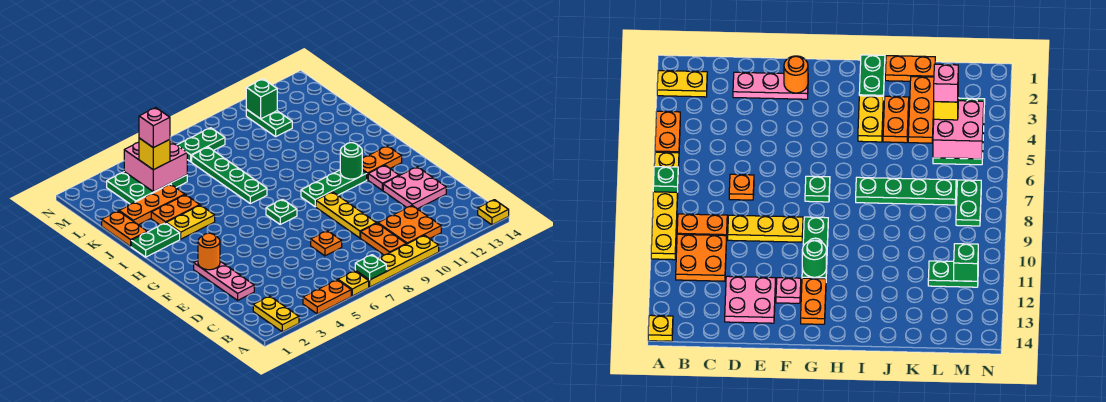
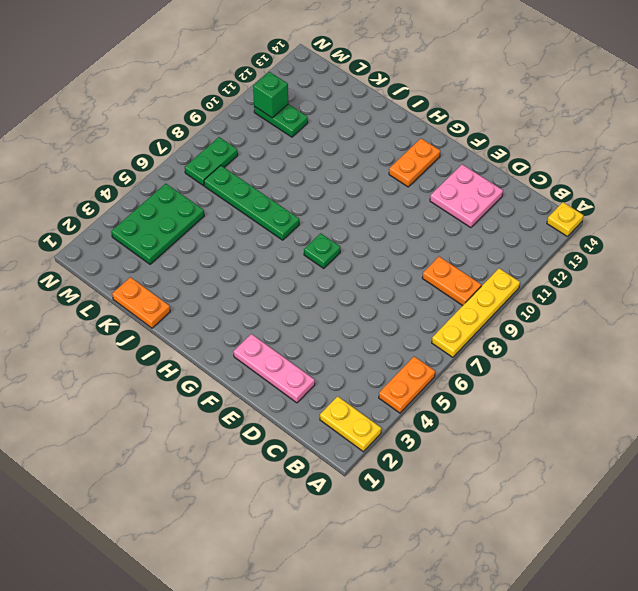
none -> yellow 1x1 plate [338,271,369,296]
none -> orange 2x2 plate [378,206,441,244]
none -> orange 1x1 plate [311,231,342,256]
none -> yellow 1x3 plate [316,192,377,238]

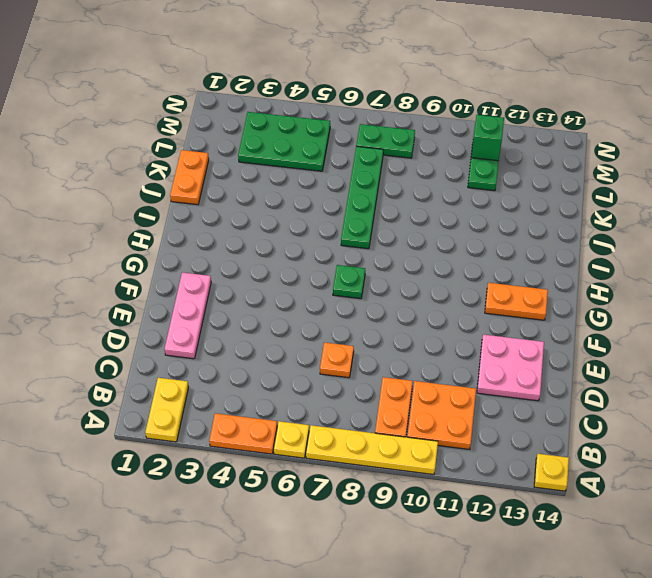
none -> yellow 1x3 plate [316,192,377,238]
none -> pink 1x1 plate [368,165,399,190]
none -> green 1x3 plate [301,170,367,207]
none -> green 1x2 plate [131,223,180,257]

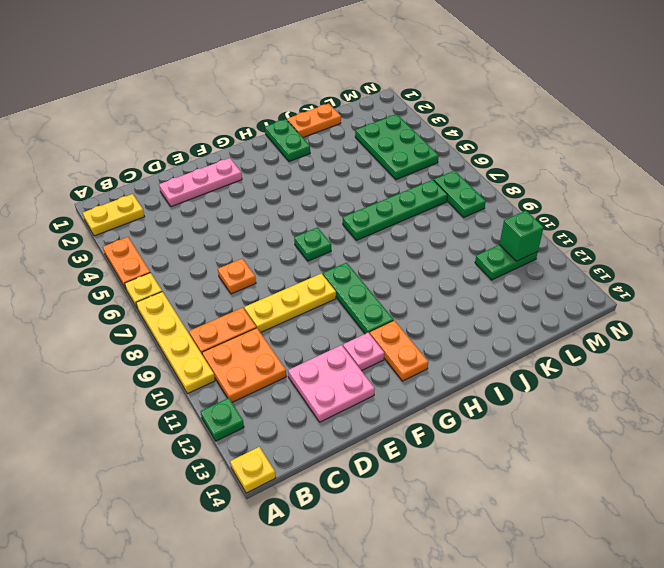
green 1x1 plate [201,398,244,441] -> green 1x1 plate moved to [355,255,386,280]
none -> yellow 1x2 plate [166,205,215,239]
none -> orange 1x2 plate [151,195,200,225]
none -> orange 1x3 plate [119,184,185,225]
none -> orange 1x1 round brick [198,233,220,270]

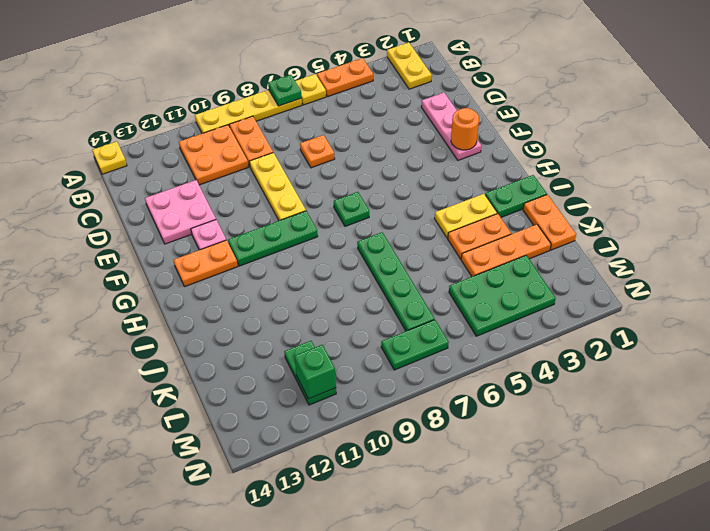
none -> green 1x1 round brick [340,143,362,179]
none -> pink 2x2 brick [124,141,187,192]
none -> yellow 1x1 brick [139,138,170,170]
none -> pink 1x1 brick [139,108,170,148]

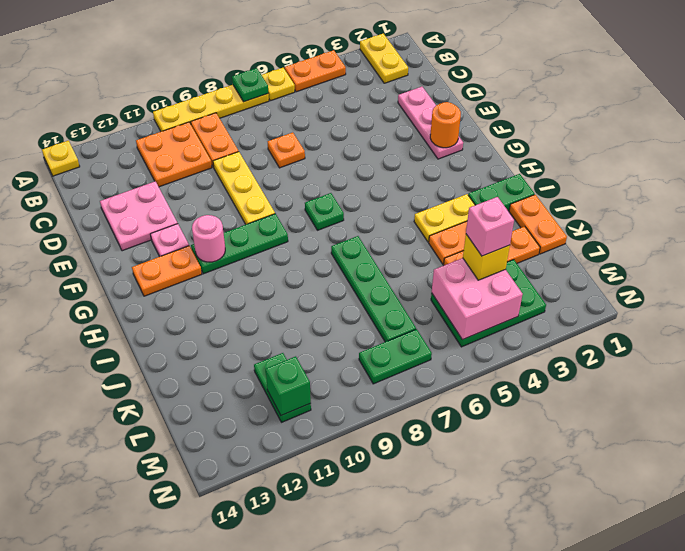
pink 1x1 round brick [192,215,225,262] -> green 1x1 round brick [340,143,362,179]

